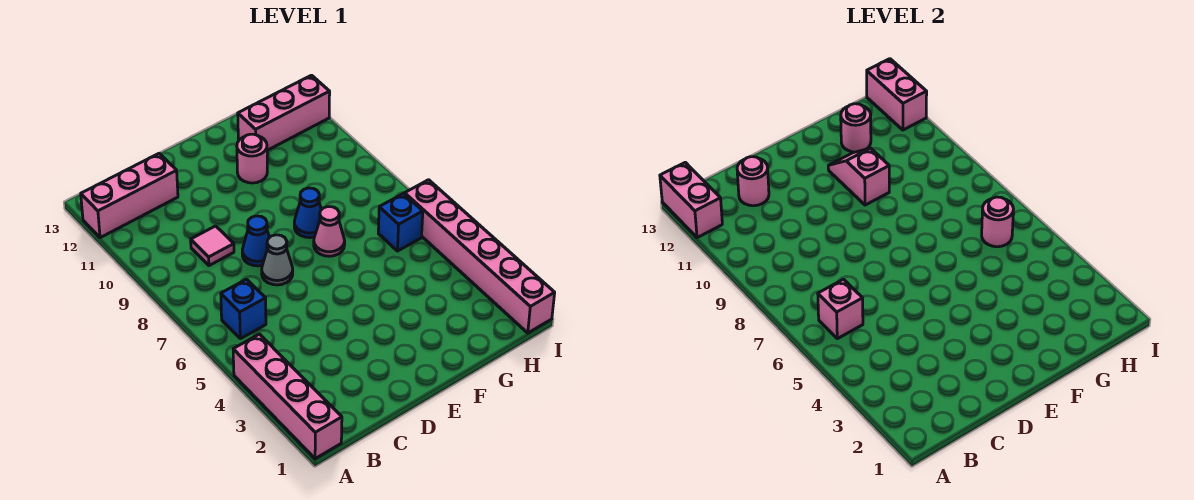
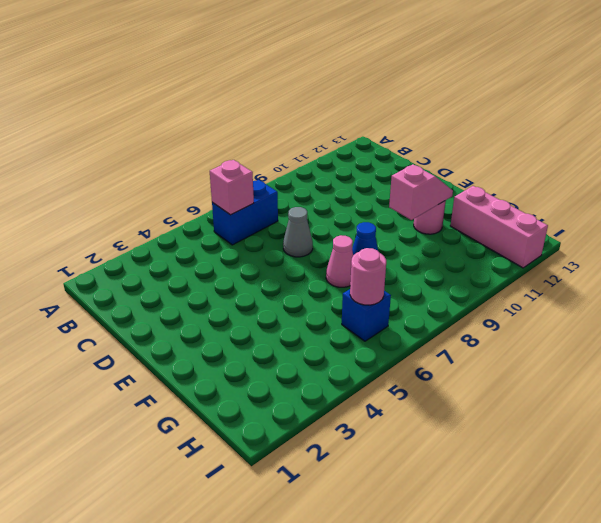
blue 1x2 brick [212,180,278,245] -> blue 1x1 brick [221,279,266,339]
none -> pink 1x4 brick [233,334,342,459]
none -> pink 1x3 brick [81,153,178,238]
none -> pink 1x1 tile [191,226,234,266]

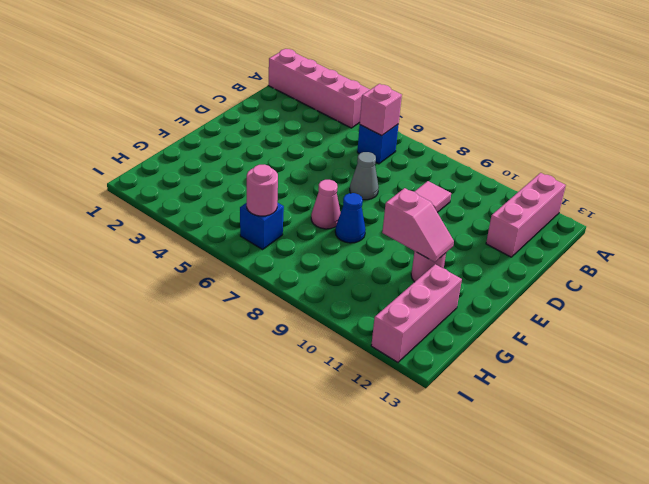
none -> blue 1x1 cone [242,216,270,266]
none -> pink 1x6 brick [405,180,555,333]
none -> pink 1x2 brick [660,162,722,238]

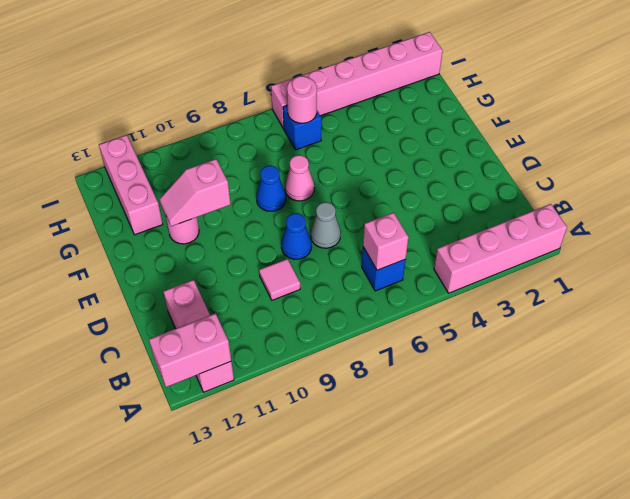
none -> pink 1x1 round brick [737,157,769,206]
none -> pink 1x1 round brick [841,104,871,152]
none -> pink 1x2 brick [867,59,927,130]

